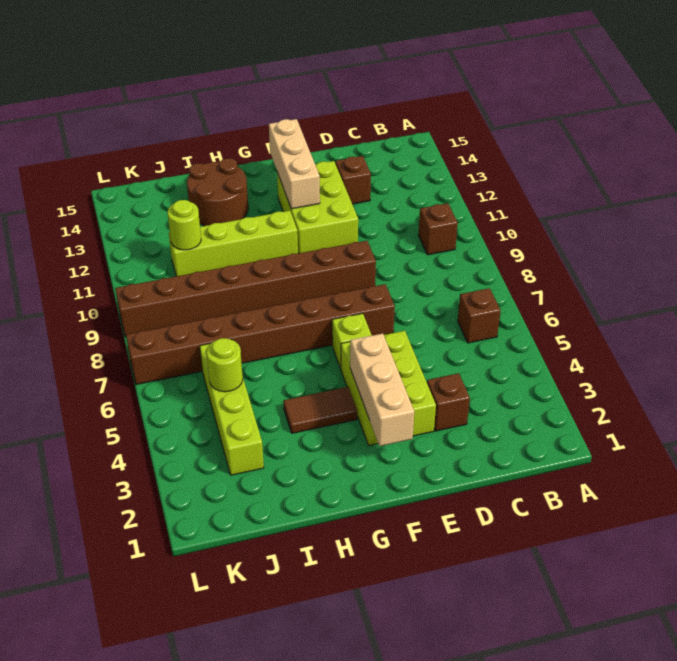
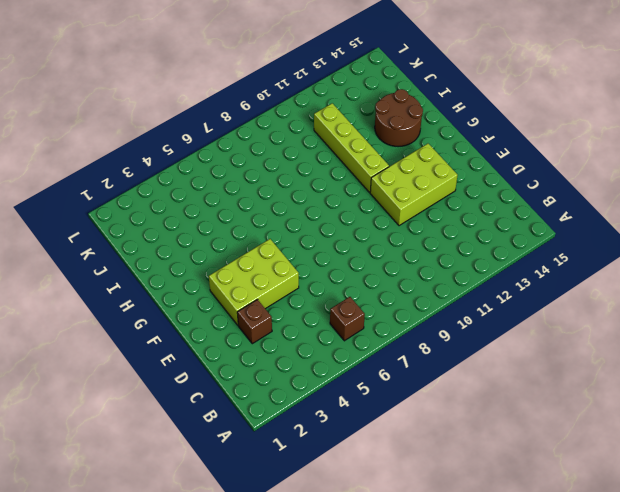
none -> brown 1x1 brick [418,203,458,255]
none -> brown 1x1 brick [335,156,371,204]
none -> brown 1x8 brick [126,284,395,385]

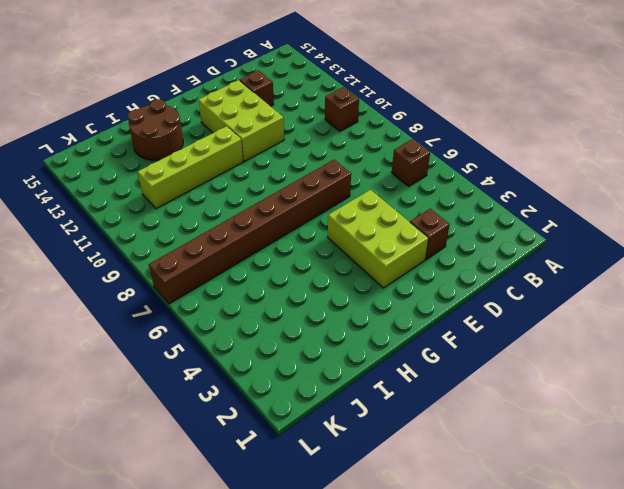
none -> brown 1x8 brick [115,241,376,337]
none -> lime 1x1 brick [332,313,372,369]
none -> brown 1x2 tile [283,387,357,433]

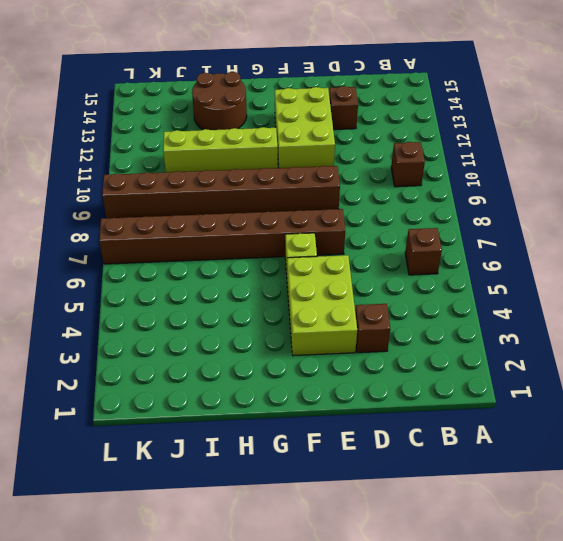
none -> brown 1x2 tile [283,387,357,433]
none -> lime 1x4 brick [200,344,264,475]
none -> tan 1x3 brick [350,334,414,446]

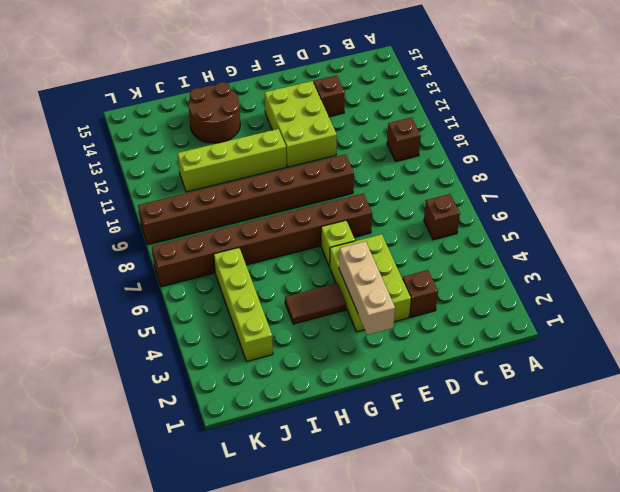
none -> tan 1x3 brick [269,119,320,209]
none -> lime 1x1 round brick [207,338,243,392]
none -> lime 1x1 round brick [168,200,201,250]

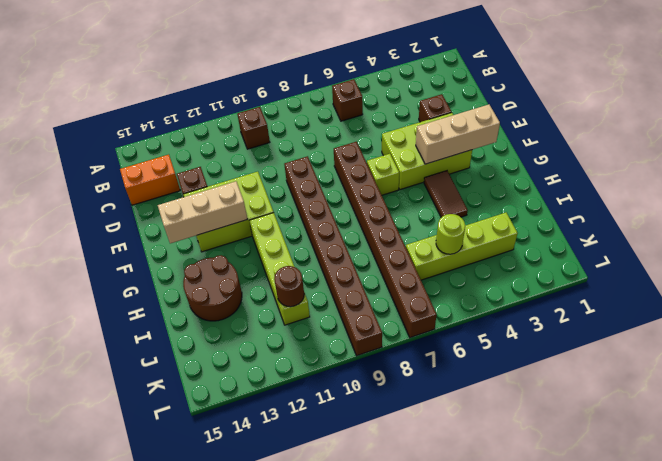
orange 1x2 brick [120,155,180,205] -> none
brown 1x1 round brick [274,266,304,307] -> lime 1x1 round brick [168,200,201,250]

